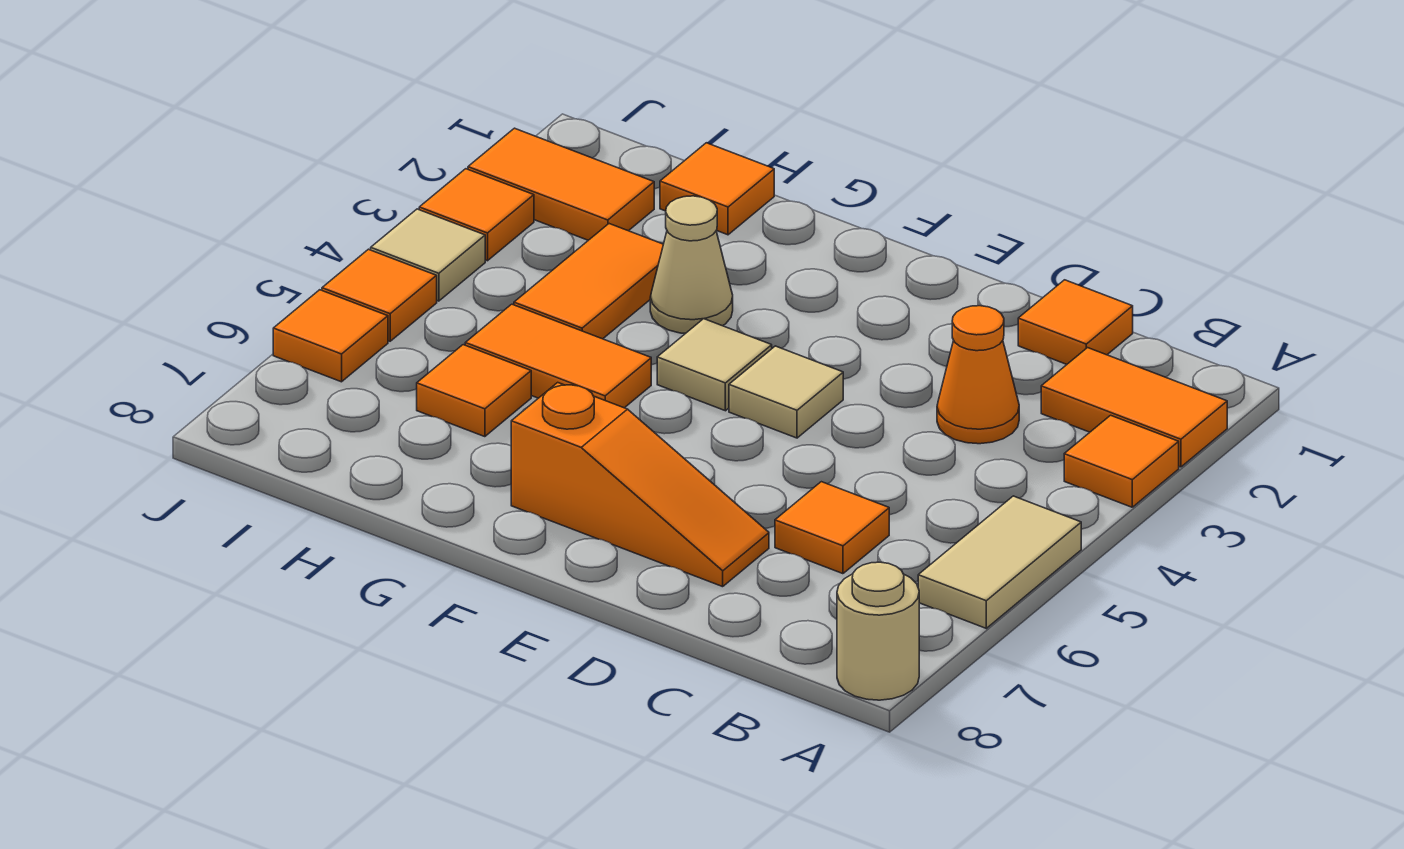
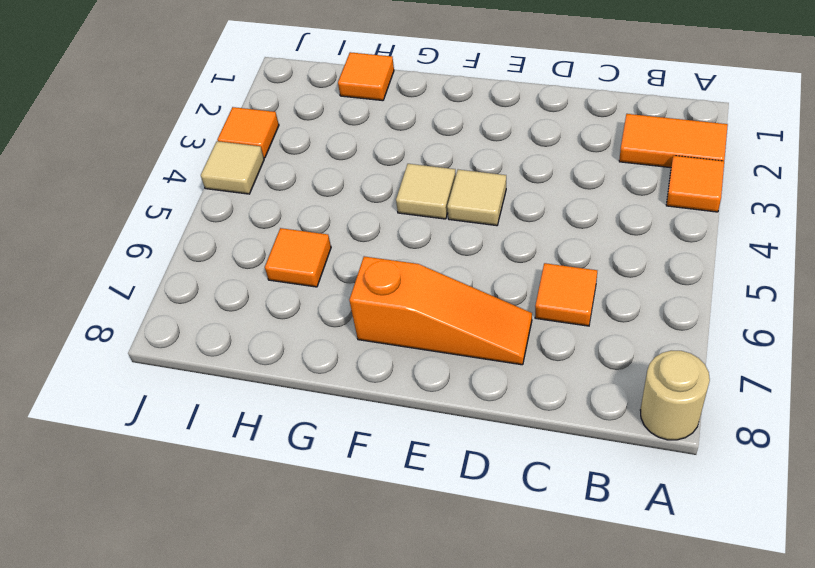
none -> tan 1x2 tile [918,496,1081,628]
none -> orange 1x1 tile [1018,280,1133,364]
none -> orange 1x1 cone [937,306,1019,444]

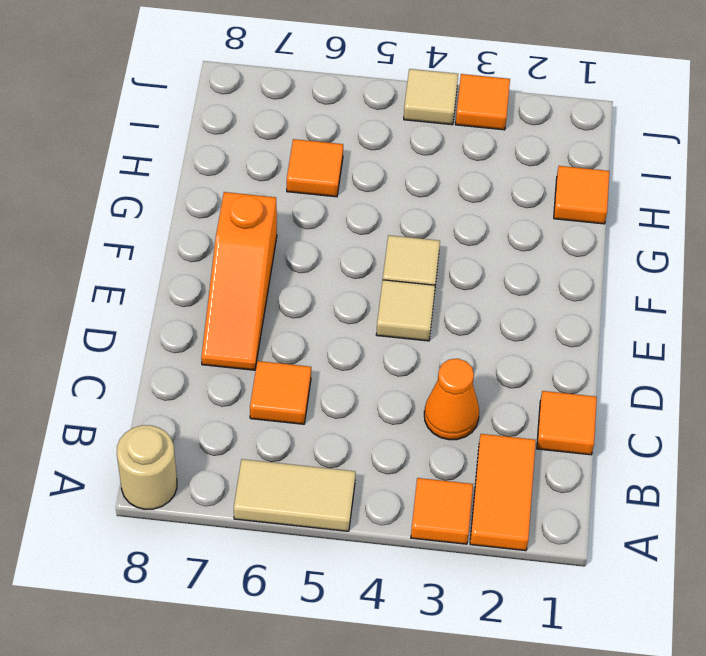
none -> tan 1x1 cone [650,196,733,334]
none -> orange 1x2 tile [465,304,651,408]
none -> orange 1x2 tile [514,224,663,339]

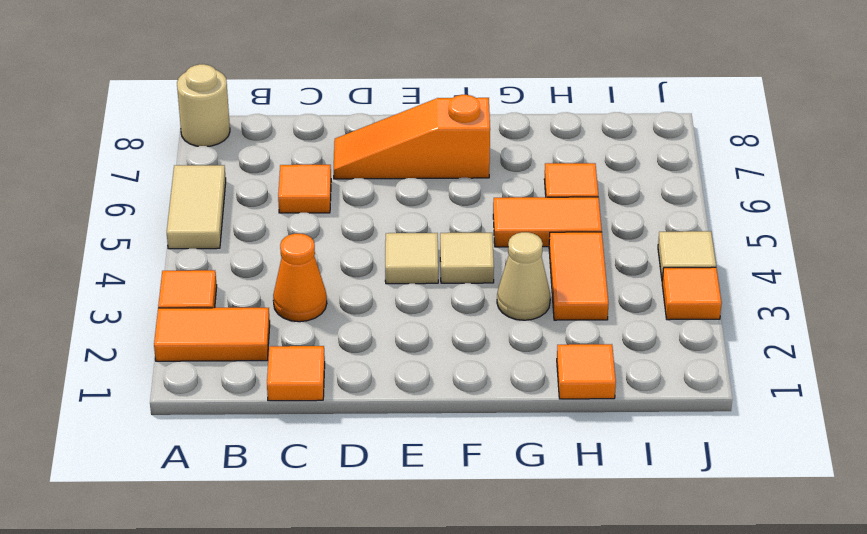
none -> orange 1x2 tile [468,128,654,240]
none -> orange 1x1 tile [322,249,437,341]
none -> orange 1x1 tile [273,290,388,382]

